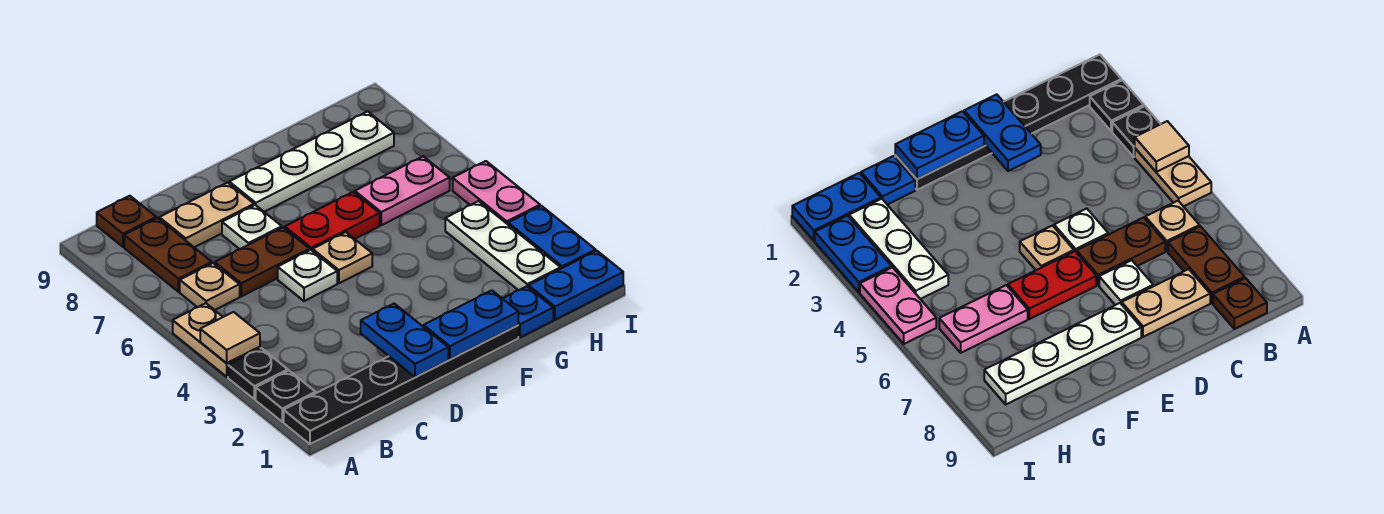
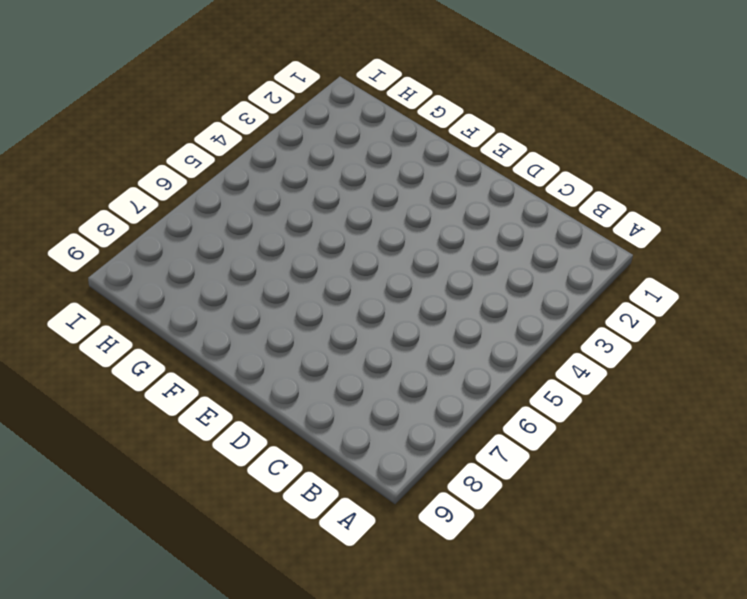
none -> black 1x6 plate [284,325,518,444]
none -> black 1x1 plate [256,371,316,422]
none -> black 1x1 plate [228,348,288,399]

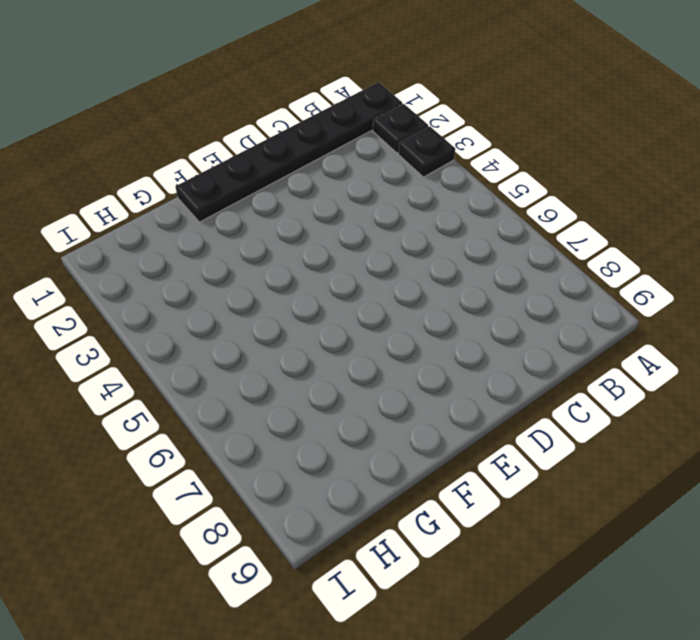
none -> tan 1x2 plate [173,303,260,377]
none -> tan 1x1 plate [180,263,240,310]
none -> brown 1x2 plate [124,218,212,292]

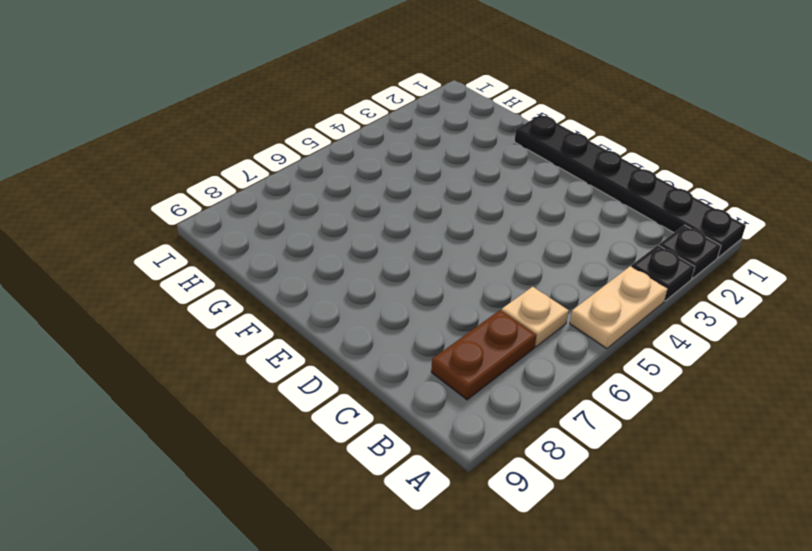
none -> brown 1x1 plate [97,196,156,247]
none -> brown 1x2 plate [215,228,310,296]
none -> tan 1x2 plate [159,183,254,248]

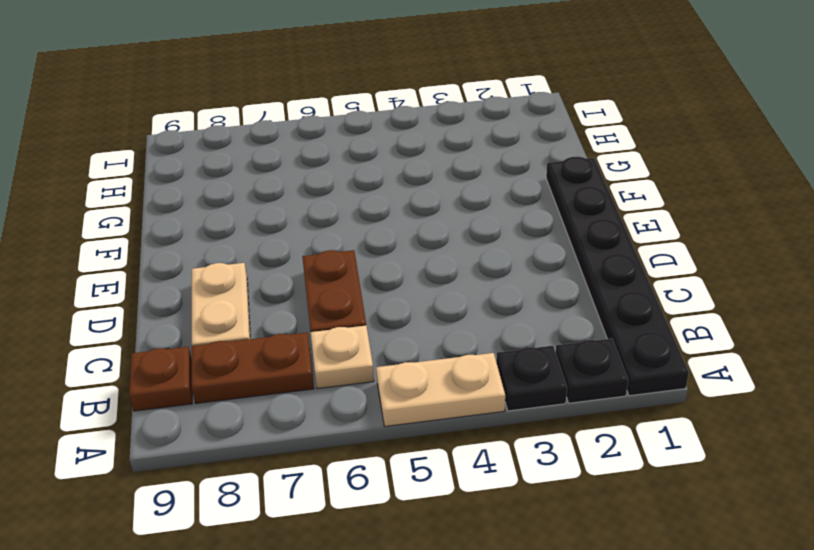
none -> white 1x1 plate [278,250,337,301]
none -> white 1x1 plate [222,205,282,249]
none -> tan 1x1 plate [313,232,372,283]

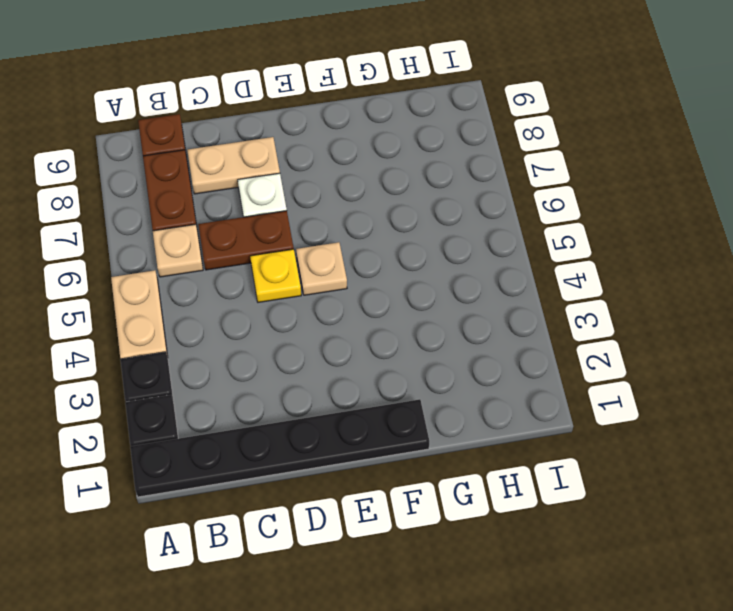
yellow 1x1 plate [250,249,301,302] -> white 1x1 plate [278,250,337,301]
none -> red 1x2 plate [285,192,380,251]
none -> white 1x4 plate [229,111,394,212]
none -> blue 1x1 plate [503,286,553,337]

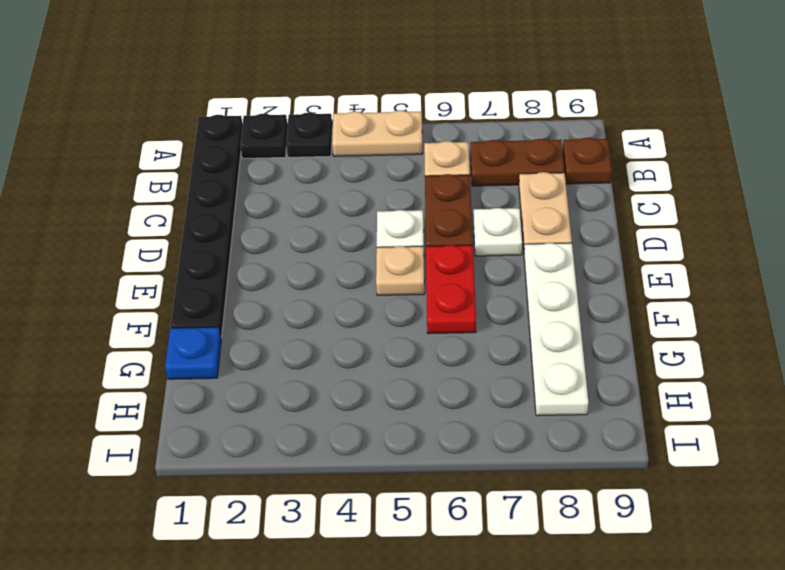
none -> pink 1x2 plate [355,156,450,225]
none -> blue 1x2 plate [529,251,623,320]
none -> white 1x3 plate [445,201,561,290]

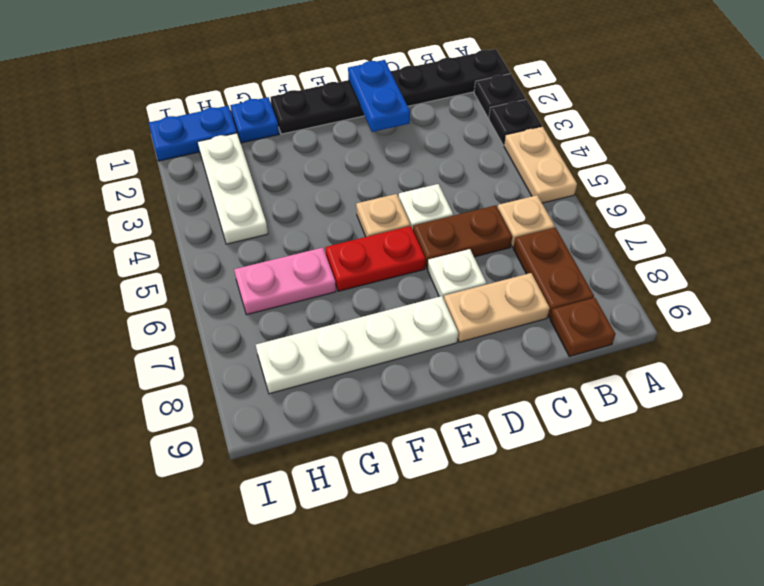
none -> blue 1x2 plate [508,206,596,269]
none -> pink 1x2 plate [453,161,540,224]
none -> tan 1x1 tile [200,312,260,363]

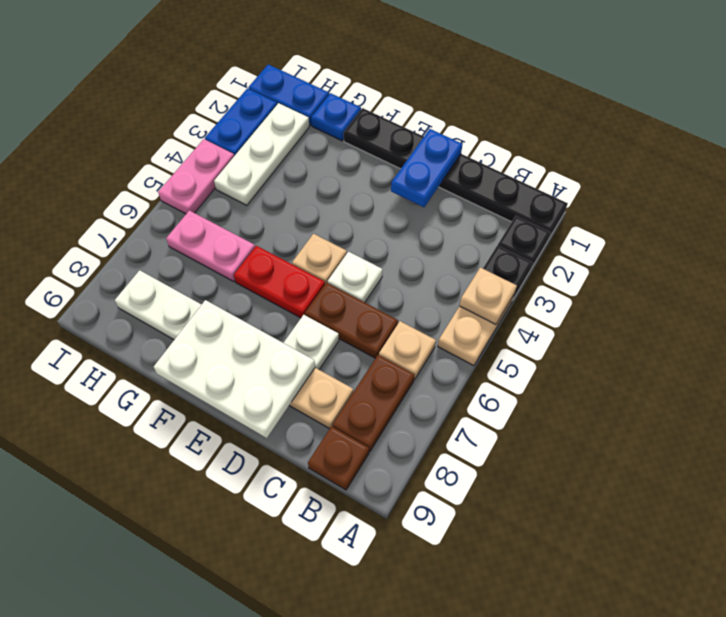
tan 1x1 plate [460,267,517,324] -> tan 1x1 tile [200,312,260,363]
white 2x3 plate [154,300,315,438] -> none
none -> blue 1x2 plate [424,290,518,359]

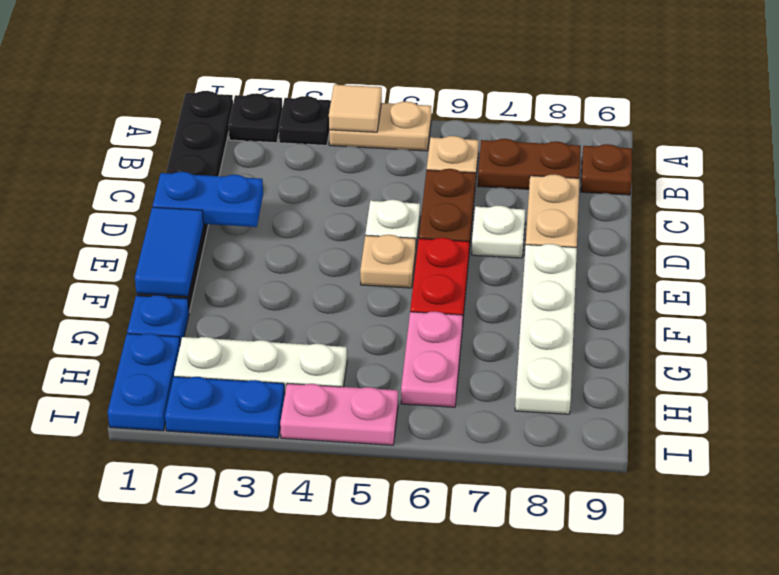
blue 1x2 tile [135,207,204,296] -> blue 1x2 plate [424,290,518,359]

